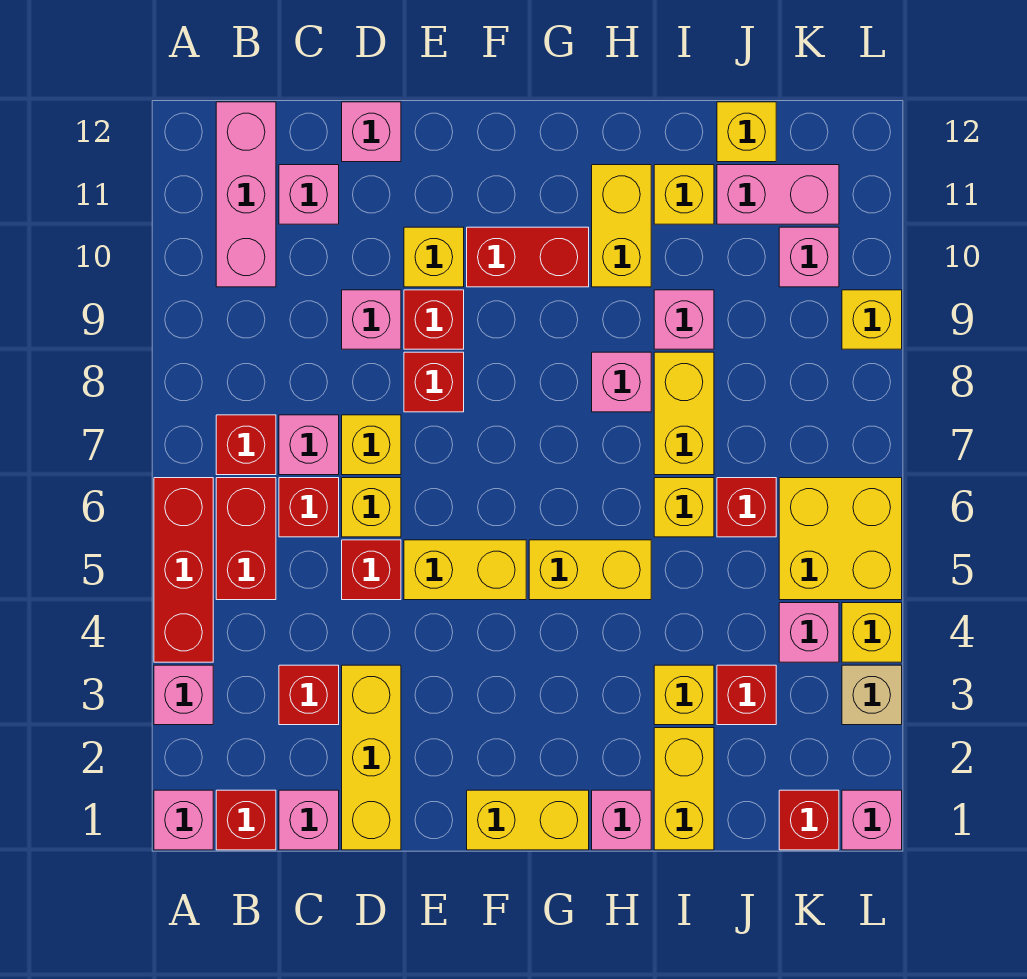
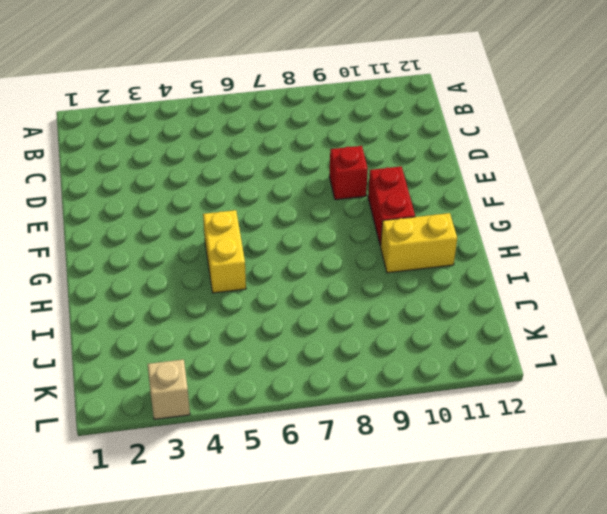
none -> pink 1x1 brick [154,790,213,850]
none -> pink 1x1 brick [154,665,213,725]
none -> red 1x3 brick [154,478,213,662]
none -> red 1x1 brick [216,790,276,850]

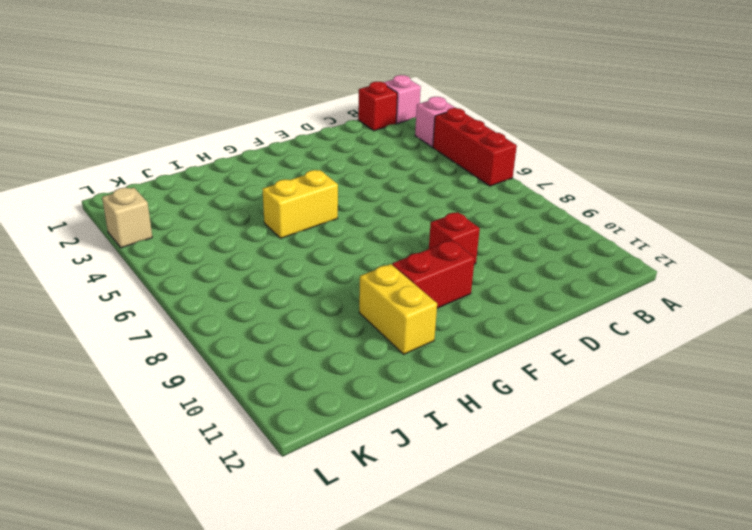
none -> red 1x2 brick [216,478,276,600]
none -> red 1x1 brick [216,415,276,475]
none -> pink 1x3 brick [216,102,276,287]
none -> pink 1x1 brick [279,790,339,850]

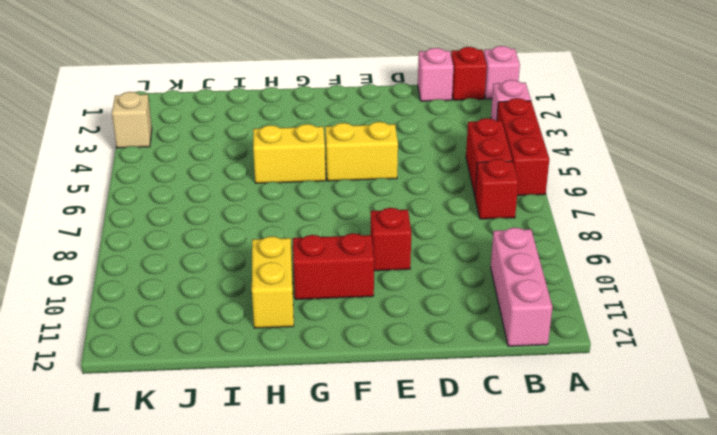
none -> red 1x1 brick [279,665,339,725]
none -> red 1x1 brick [279,478,339,537]
none -> pink 1x1 brick [279,415,339,475]
none -> pink 1x1 brick [279,165,339,224]

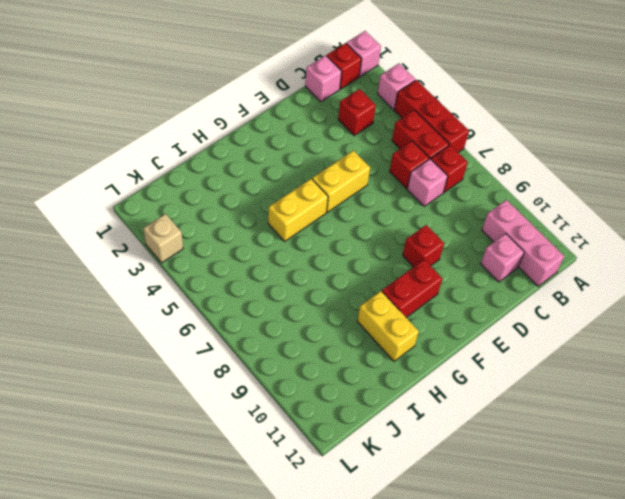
none -> yellow 1x3 brick [342,665,401,850]
none -> red 1x1 brick [342,540,401,600]
none -> yellow 1x1 brick [342,478,401,537]
none -> yellow 1x1 brick [342,415,401,475]

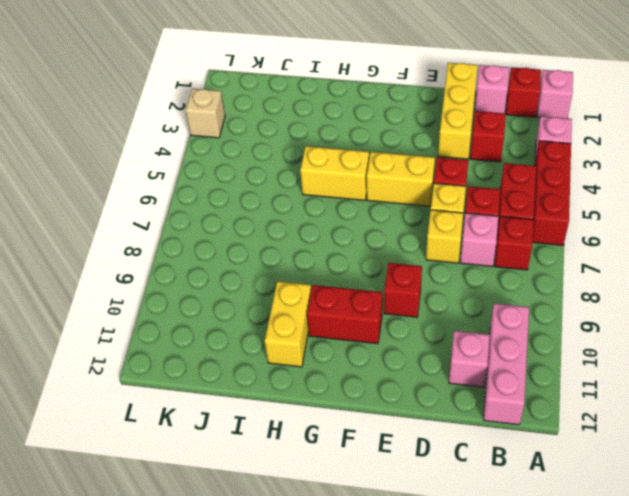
none -> pink 1x1 brick [342,290,401,349]
none -> pink 1x1 brick [342,102,401,162]
none -> red 1x1 brick [404,352,464,412]
none -> yellow 1x1 brick [404,227,464,287]

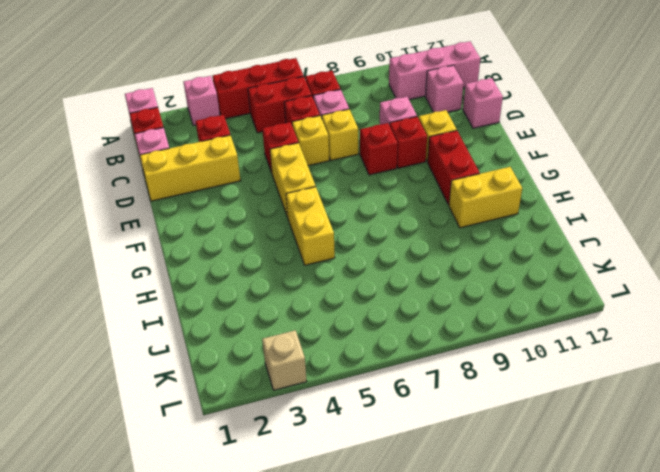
none -> yellow 1x2 brick [467,790,589,850]
none -> pink 1x1 brick [592,790,651,850]
none -> pink 1x1 brick [592,352,651,412]
none -> yellow 1x2 brick [654,728,714,850]

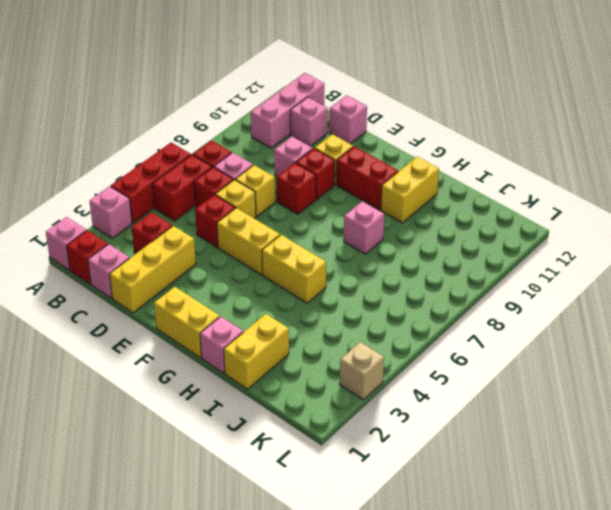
none -> yellow 1x1 brick [654,665,714,725]
none -> yellow 1x1 brick [654,478,714,537]
none -> yellow 1x2 brick [654,352,714,475]
none -> pink 1x1 brick [654,290,714,349]

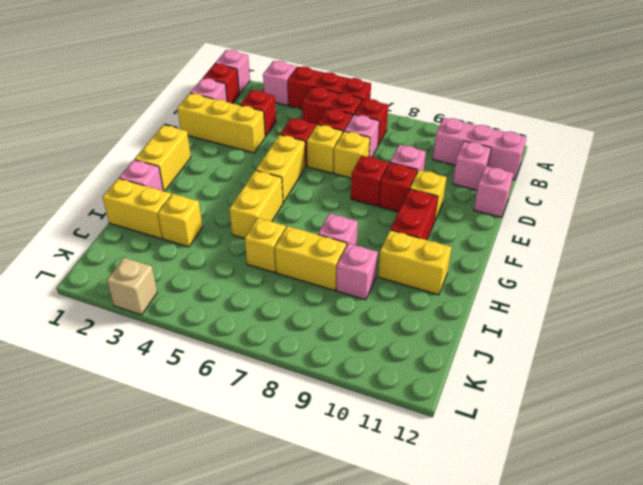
none -> yellow 1x1 brick [654,165,714,224]
none -> red 1x1 brick [717,665,776,725]
none -> red 1x1 brick [717,478,776,537]
none -> pink 1x2 brick [717,165,839,224]

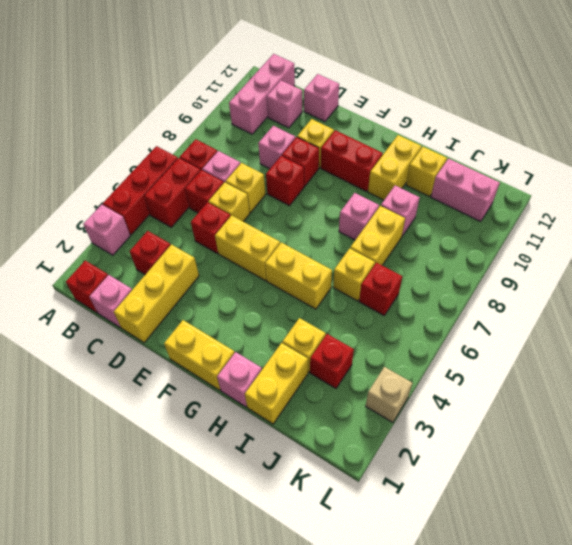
none -> pink 1x1 brick [154,790,213,850]
none -> yellow 1x1 brick [717,102,776,162]
none -> red 1x1 brick [779,790,839,850]
none -> pink 1x1 brick [779,603,839,662]

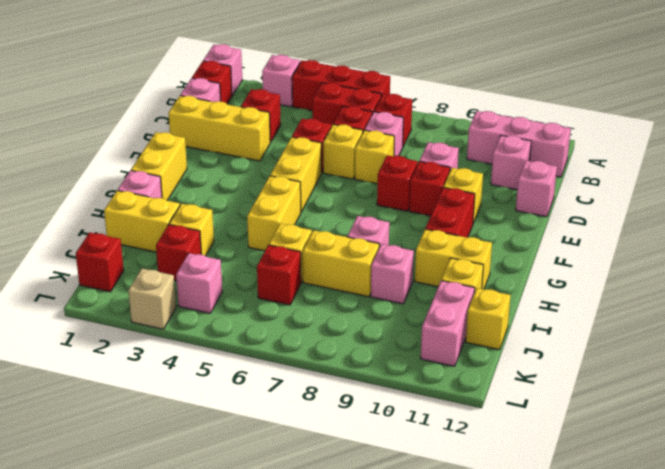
none -> yellow 2x2 brick [779,478,902,600]
none -> pink 1x1 brick [779,227,839,287]
none -> pink 1x1 brick [842,790,902,850]
none -> yellow 1x1 brick [842,603,902,662]

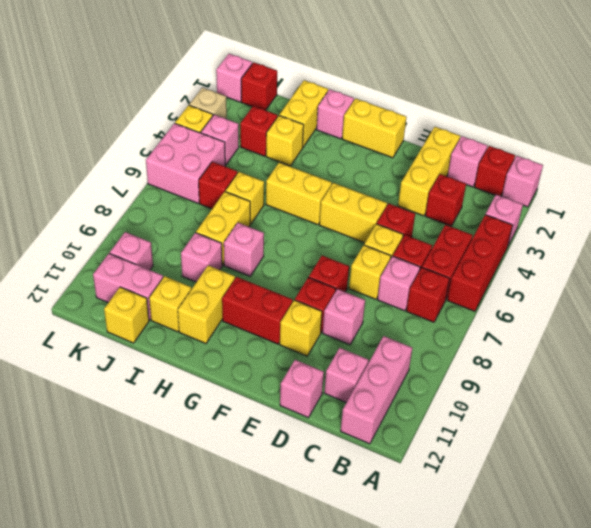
pink 2x2 brick [146,123,225,203] -> yellow 2x2 brick [779,478,902,600]
none -> yellow 1x1 brick [842,290,902,349]

